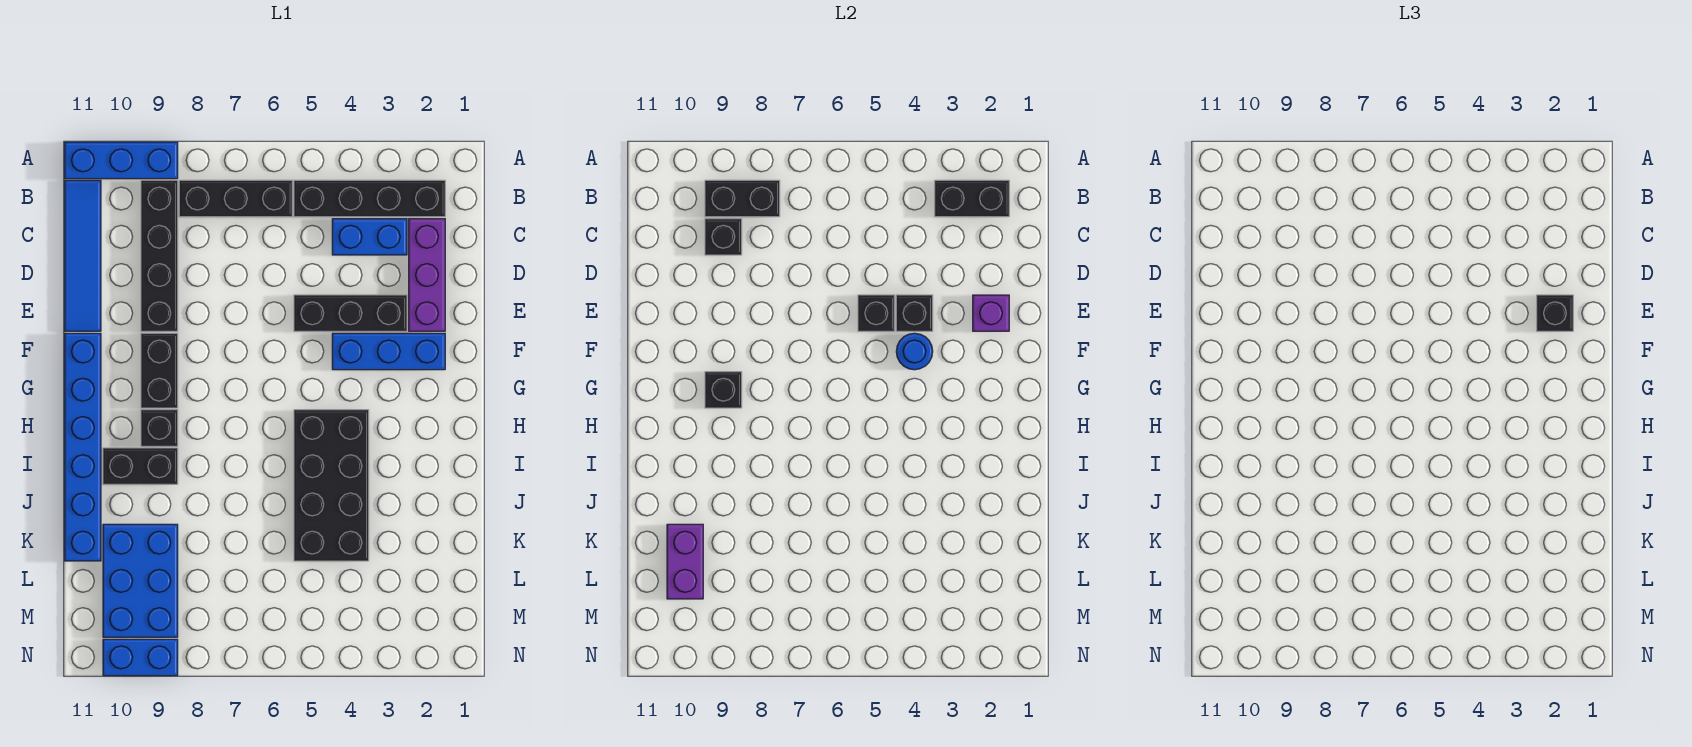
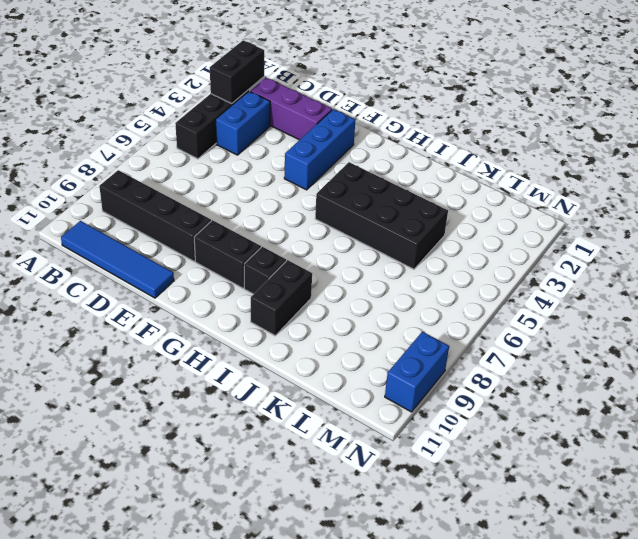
none -> blue 1x3 brick [65,142,178,179]
none -> black 1x3 brick [179,180,292,217]
none -> black 1x3 brick [294,295,407,331]

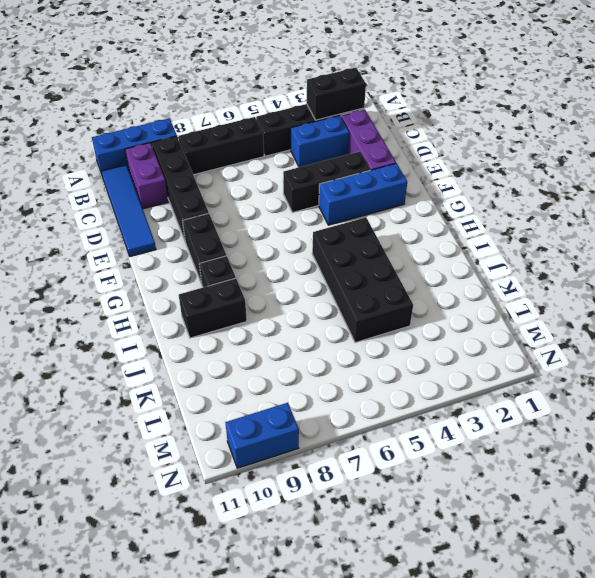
purple 1x2 brick [125,143,168,209] -> purple 1x2 brick moved to [667,524,703,599]
none -> blue 1x6 brick [65,333,101,561]
none -> blue 2x3 brick [103,524,178,637]
none -> black 1x2 brick [705,180,780,217]

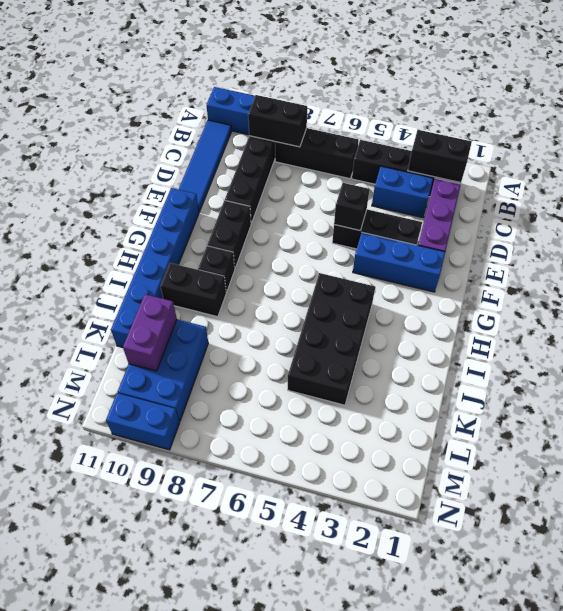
none -> black 1x1 brick [705,219,742,255]
none -> purple 1x1 brick [973,295,1009,331]
none -> black 1x1 brick [896,295,933,331]

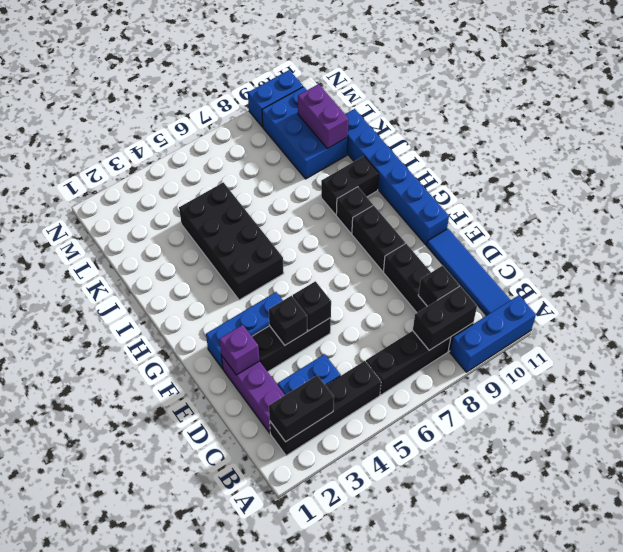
none -> blue 1x1 round brick [896,333,933,370]
none -> black 1x1 brick [705,372,742,408]
none -> black 1x1 brick [1537,295,1573,331]

